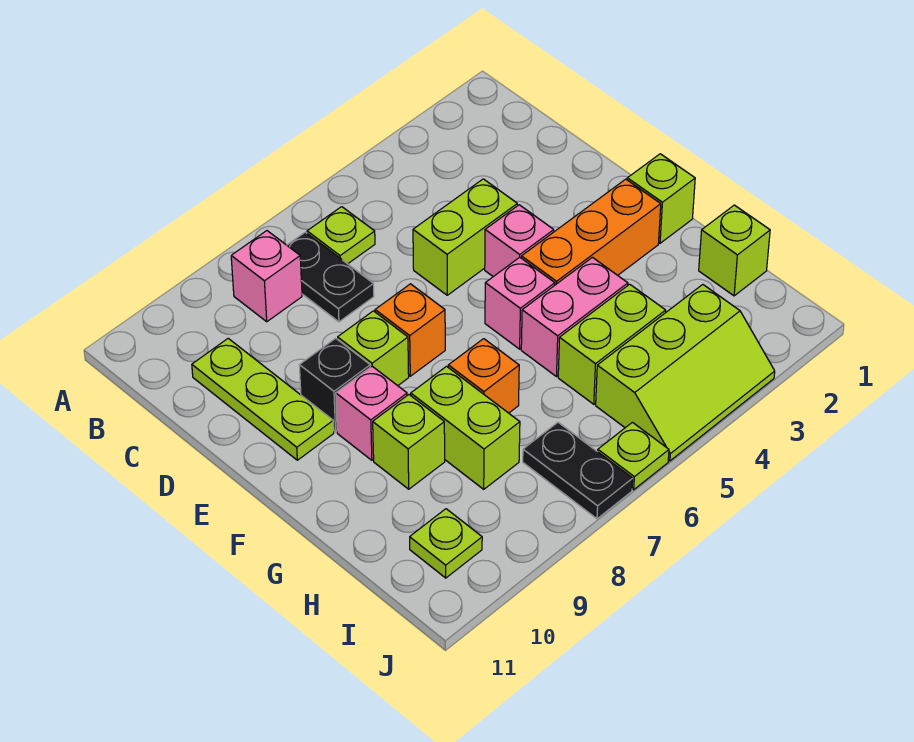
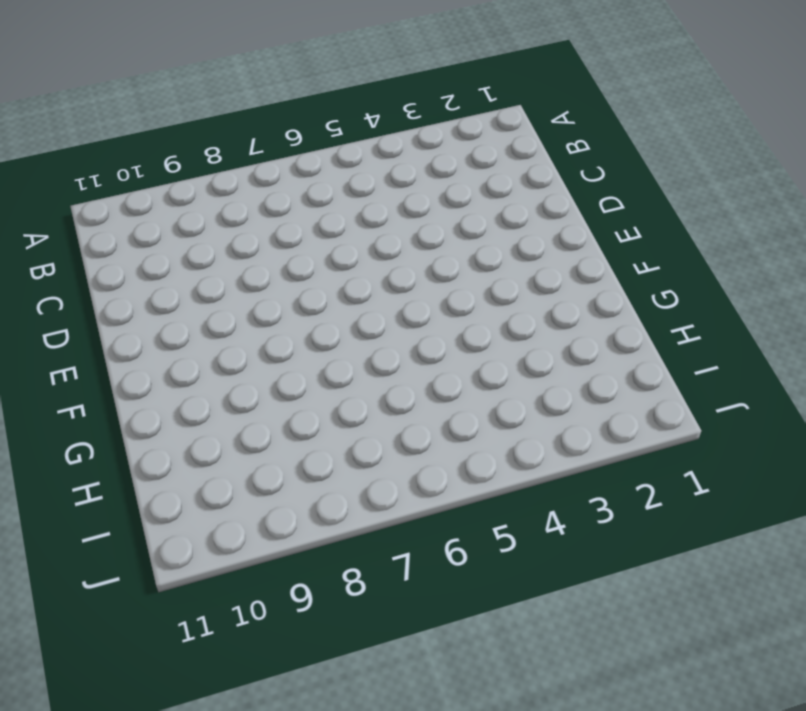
none -> lime 1x1 plate [307,207,375,264]
none -> black 1x2 plate [287,232,374,322]
none -> pink 1x1 brick [231,231,302,322]

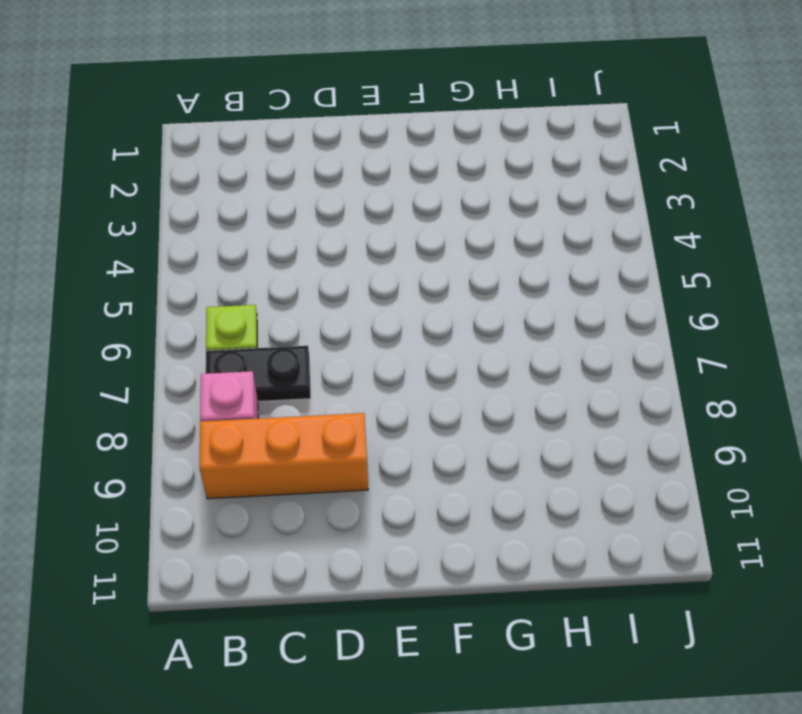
orange 1x3 brick [200,413,368,499] -> orange 1x3 brick turned to [521,179,661,285]
none -> lime 1x3 plate [192,338,334,460]
none -> lime 1x2 brick [413,179,517,295]
none -> pink 1x1 brick [485,205,554,277]

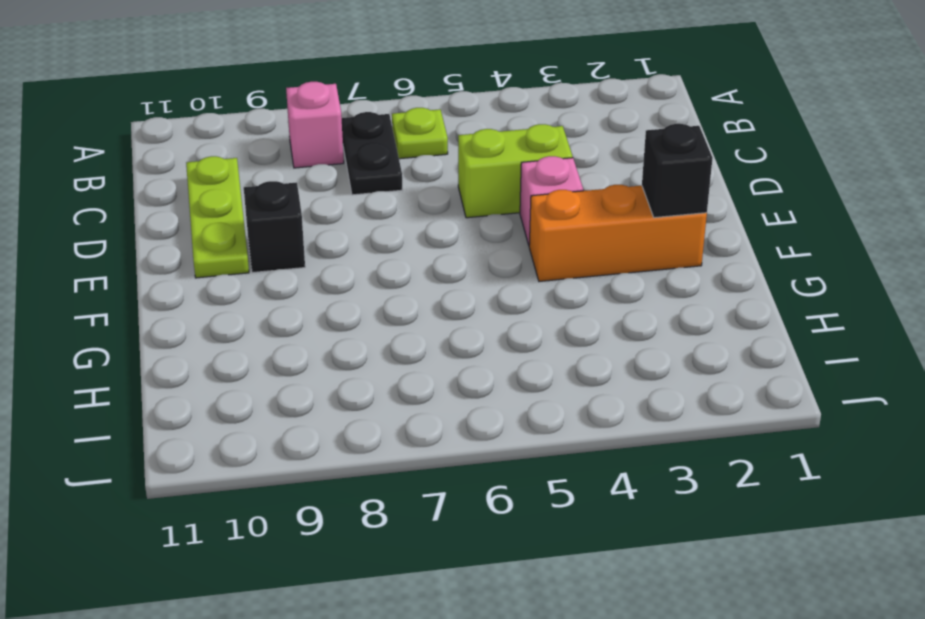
black 1x1 brick [642,124,712,218] -> none
none -> orange 1x1 brick [375,284,445,376]
none -> lime 1x1 brick [338,311,409,386]
none -> lime 1x1 brick [627,154,695,243]

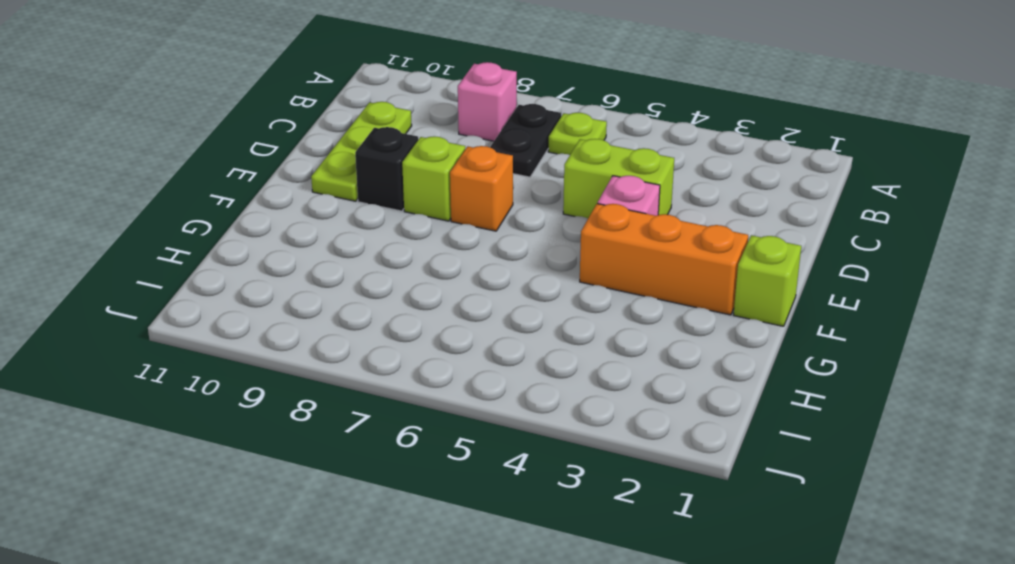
none -> pink 1x1 brick [485,257,555,349]
none -> pink 1x1 brick [336,366,407,460]
none -> pink 1x2 brick [521,257,628,377]

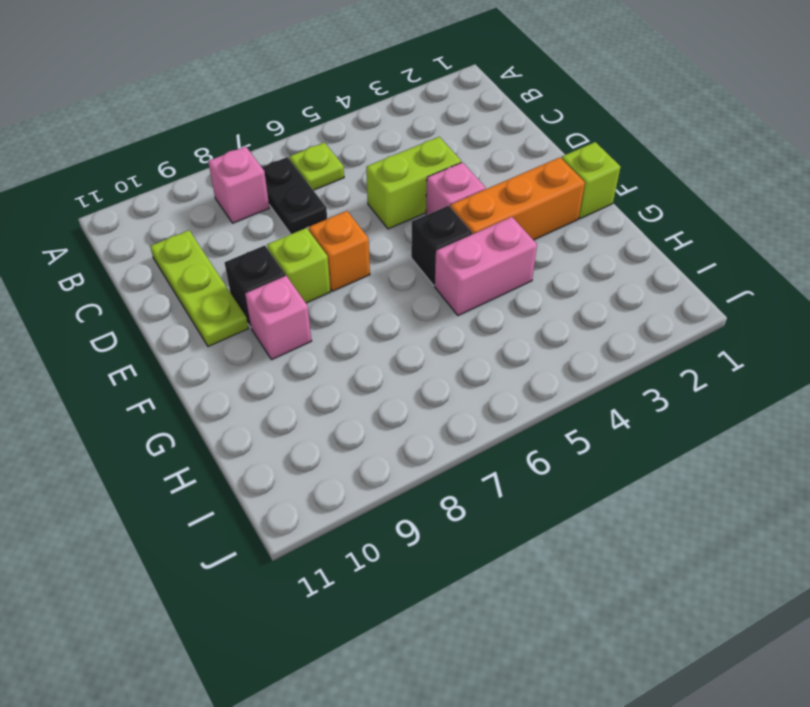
black 1x1 brick [411,205,472,285] -> pink 1x1 brick [485,257,555,349]
none -> orange 1x1 brick [448,339,519,413]
none -> lime 1x2 brick [411,366,520,489]
none -> lime 1x1 brick [373,395,445,489]

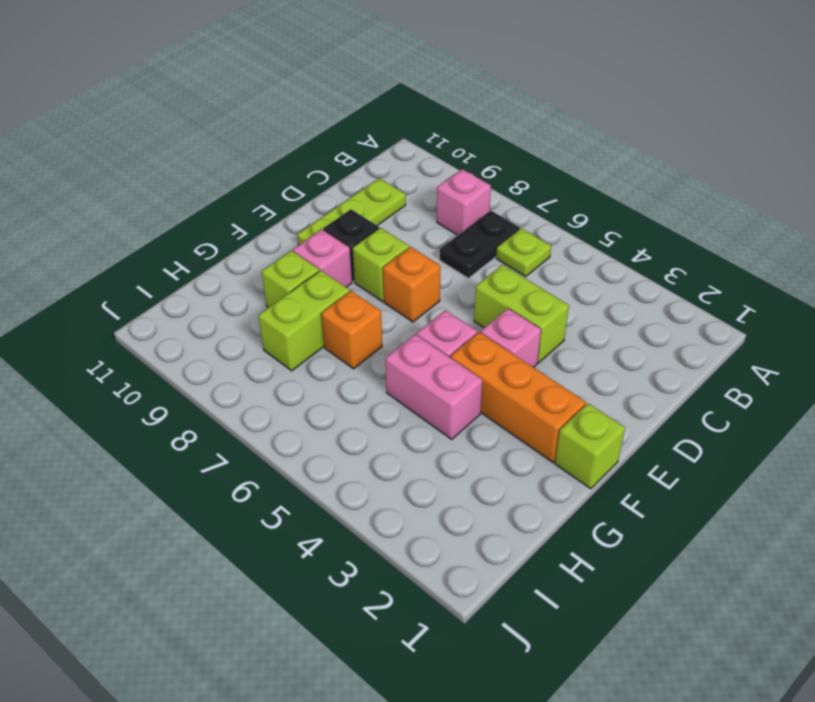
none -> lime 1x1 brick [699,205,770,296]
none -> lime 1x2 brick [558,284,666,404]
none -> lime 2x3 slope [596,285,775,461]

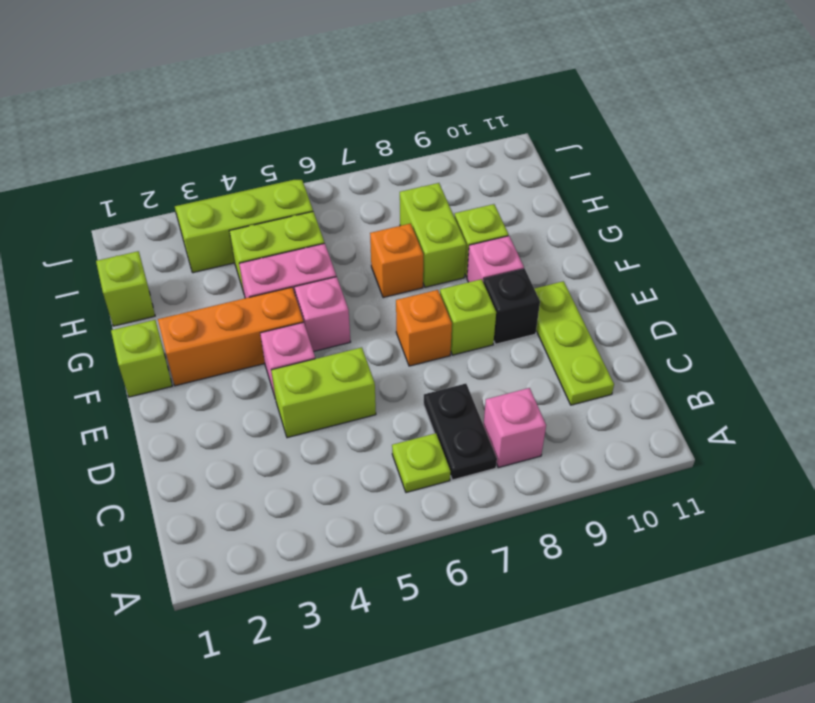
none -> black 1x2 plate [523,422,633,519]
none -> lime 1x1 plate [410,509,482,578]
none -> lime 1x1 plate [598,422,669,490]

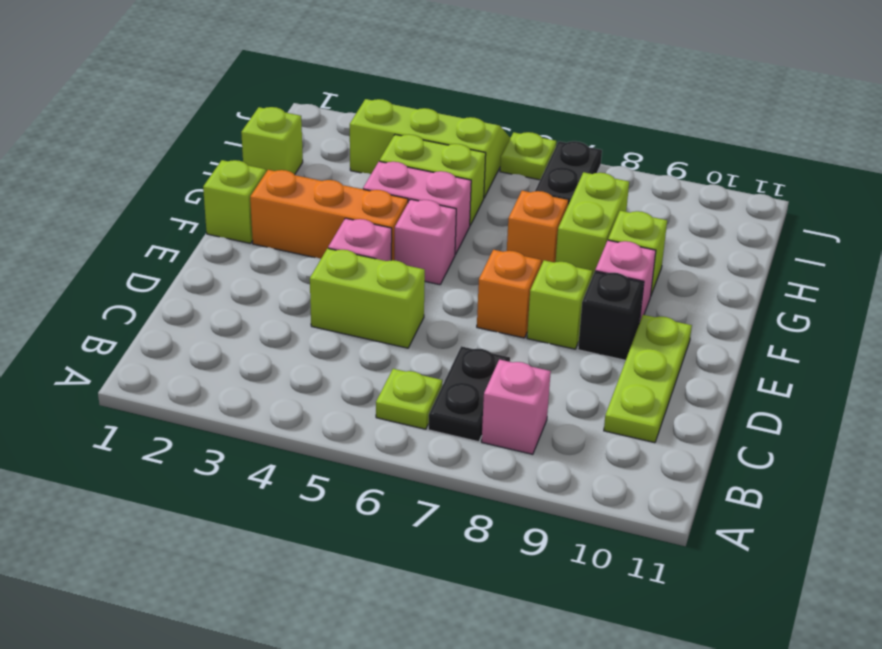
none -> lime 1x1 plate [410,509,482,578]

